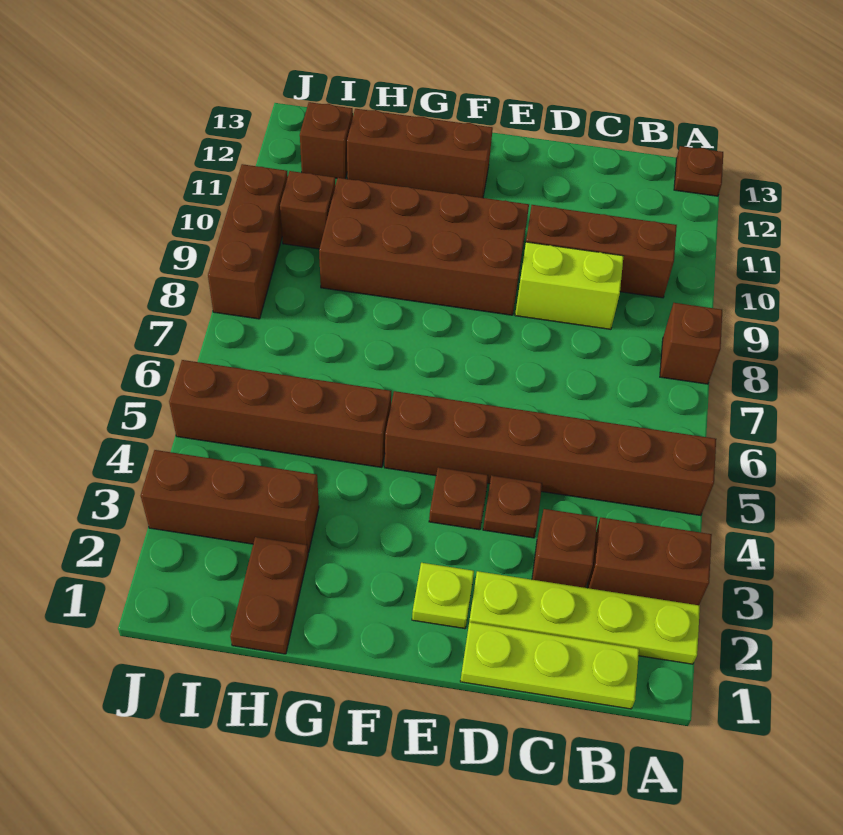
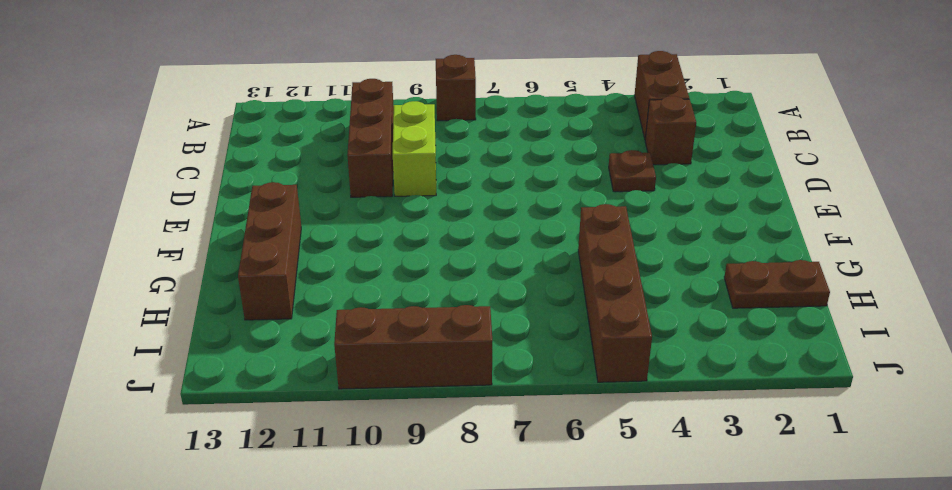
none -> lime 1x4 plate [469,571,700,664]
none -> brown 1x6 brick [385,391,716,516]
none -> brown 1x1 plate [674,146,723,196]

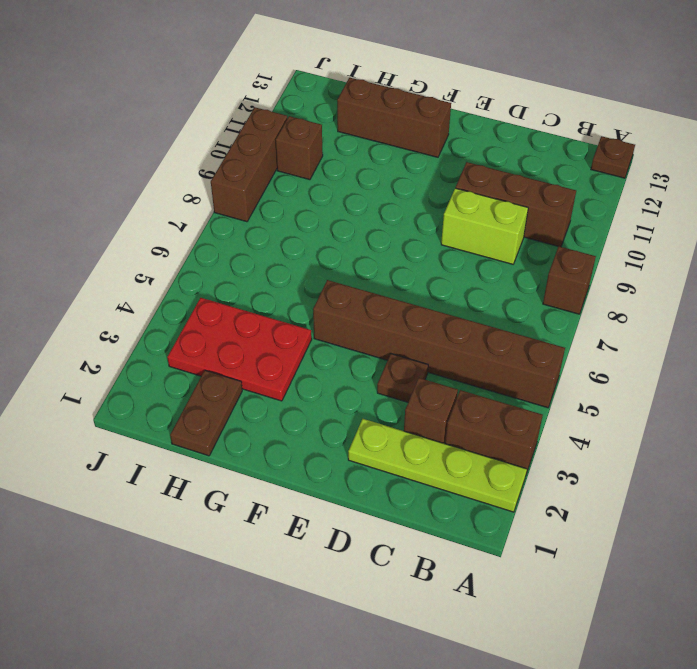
red 2x3 plate [167,298,312,401] -> brown 1x3 brick [141,450,319,553]
none -> lime 1x3 plate [460,622,639,709]
none -> lime 1x1 plate [412,563,474,629]
none -> brown 1x1 plate [429,467,489,530]

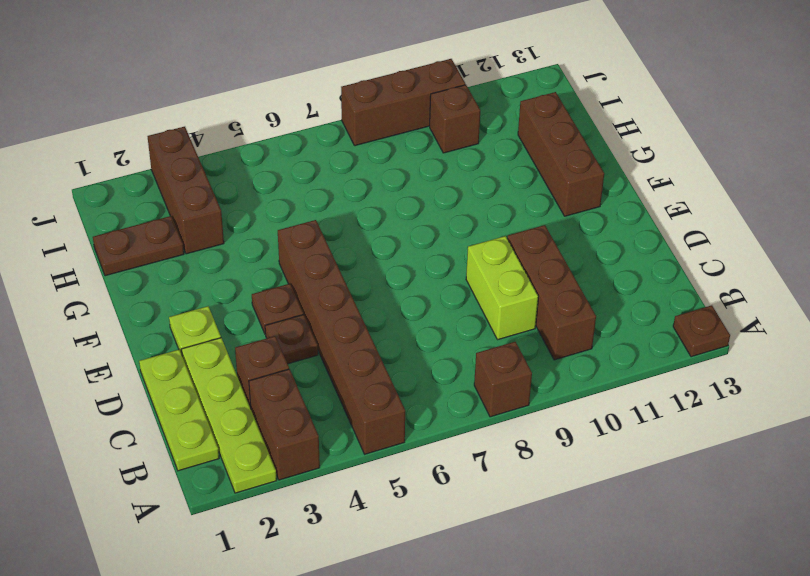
none -> brown 2x4 brick [319,178,529,315]
none -> brown 1x4 brick [169,360,391,467]
none -> brown 1x1 brick [300,102,353,179]

